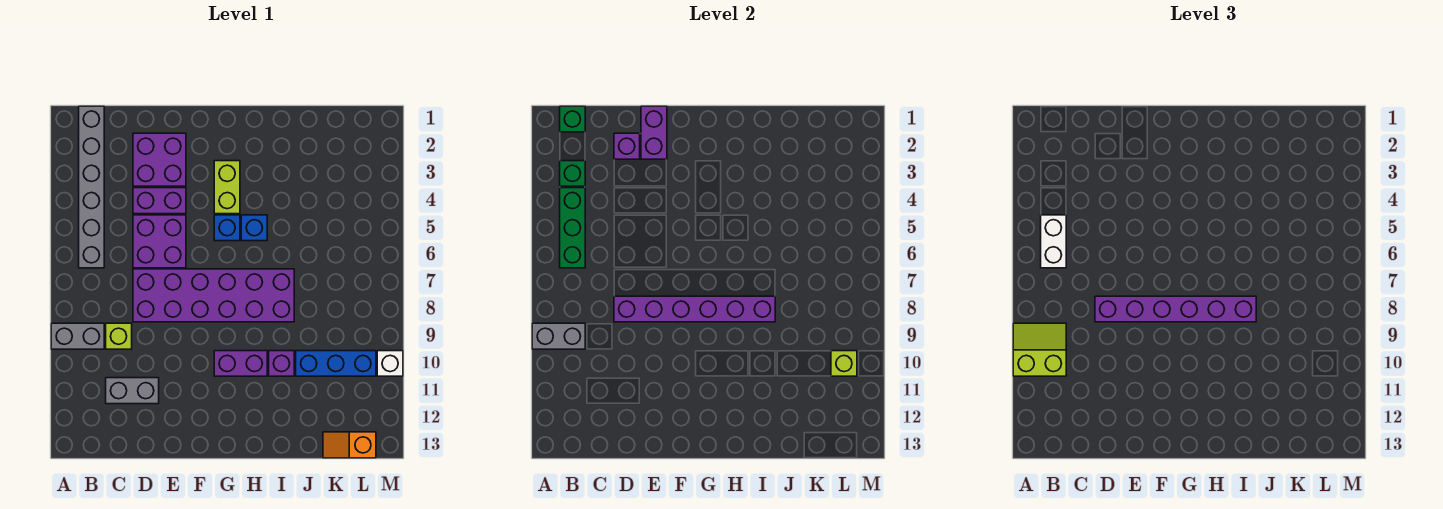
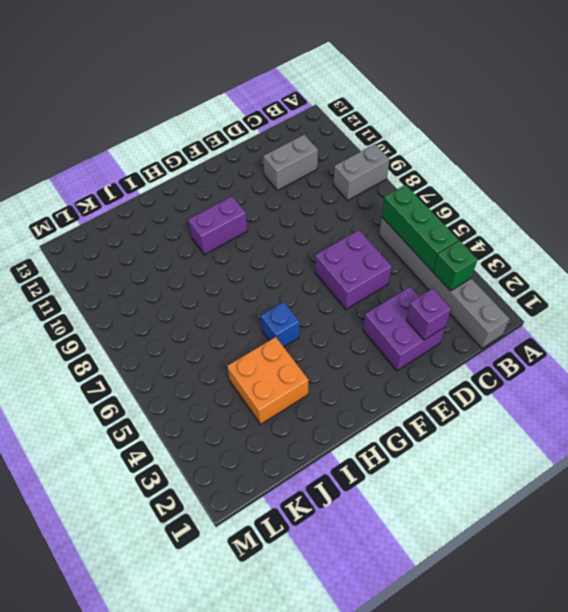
orange 2x2 brick [227,337,309,424] -> none
none -> lime 1x1 brick [106,323,132,349]
none -> purple 1x2 brick [133,188,186,214]
none -> purple 2x6 brick [133,269,294,322]

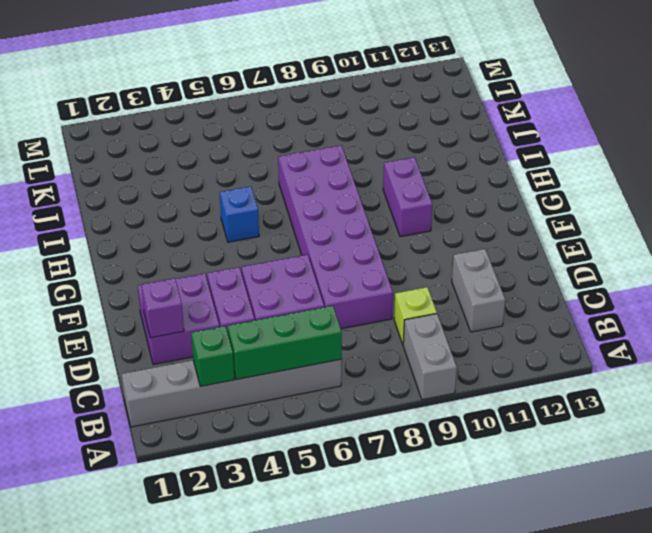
none -> lime 1x2 brick [214,161,240,214]
none -> blue 1x1 brick [214,215,240,241]
none -> purple 1x1 brick [269,351,294,376]

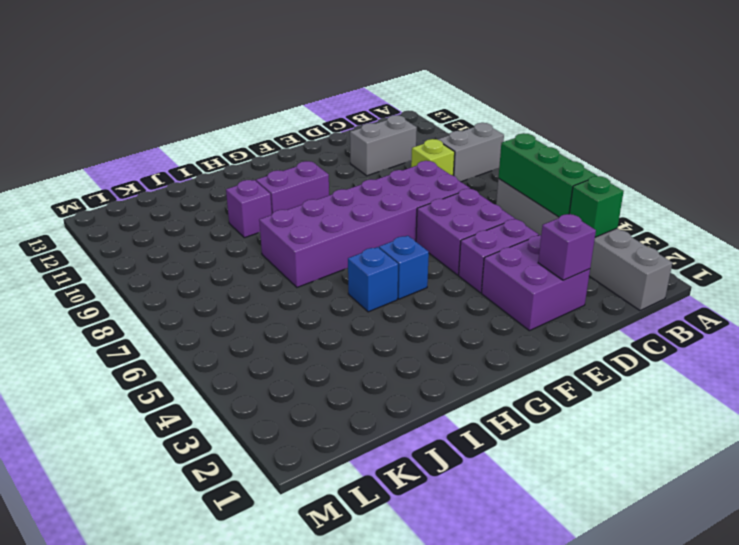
none -> lime 1x2 brick [214,161,240,214]
none -> blue 1x3 brick [296,351,376,376]
none -> orange 1x2 slope [323,432,376,458]

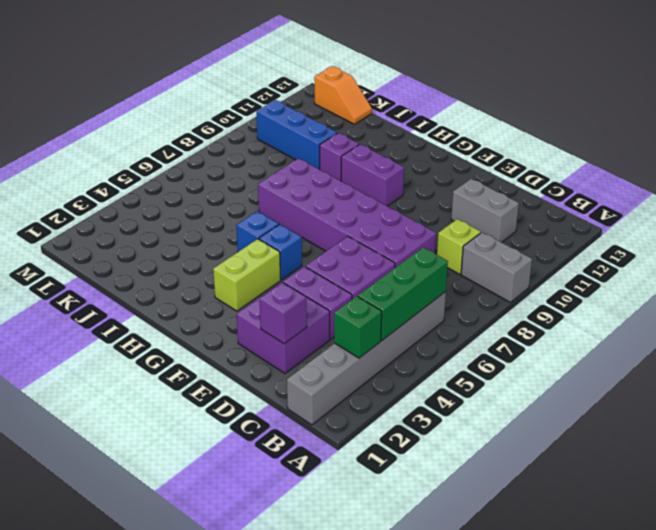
none -> white 1x1 brick [377,351,403,376]
none -> grey 1x2 brick [532,323,585,349]
none -> green 1x1 brick [560,106,585,132]

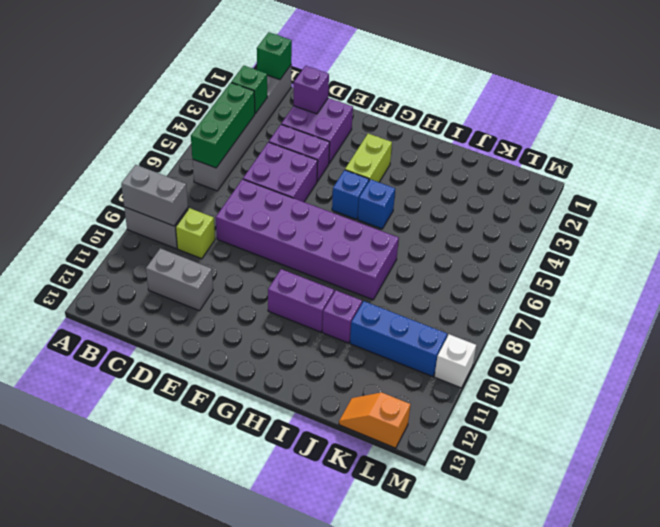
none -> purple 1x6 brick [614,296,775,322]
none -> purple 1x2 brick [641,106,667,159]
none -> lime 1x1 brick [831,351,857,376]

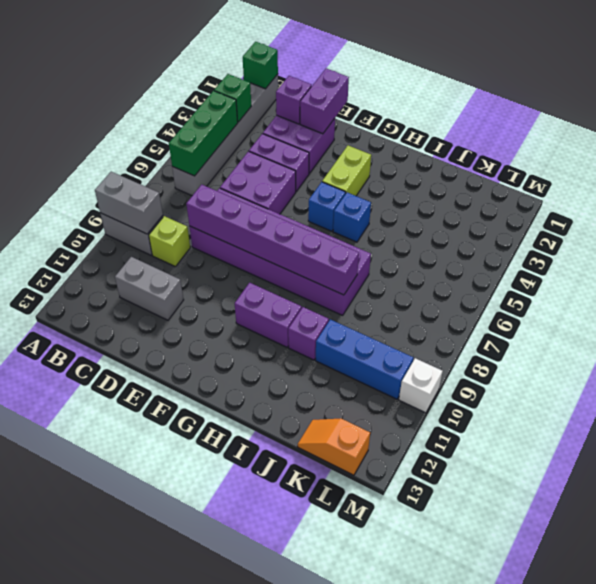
none -> lime 1x1 brick [831,351,857,376]
none -> lime 2x2 slope [1013,323,1066,376]
none -> white 1x2 brick [1041,215,1066,268]

